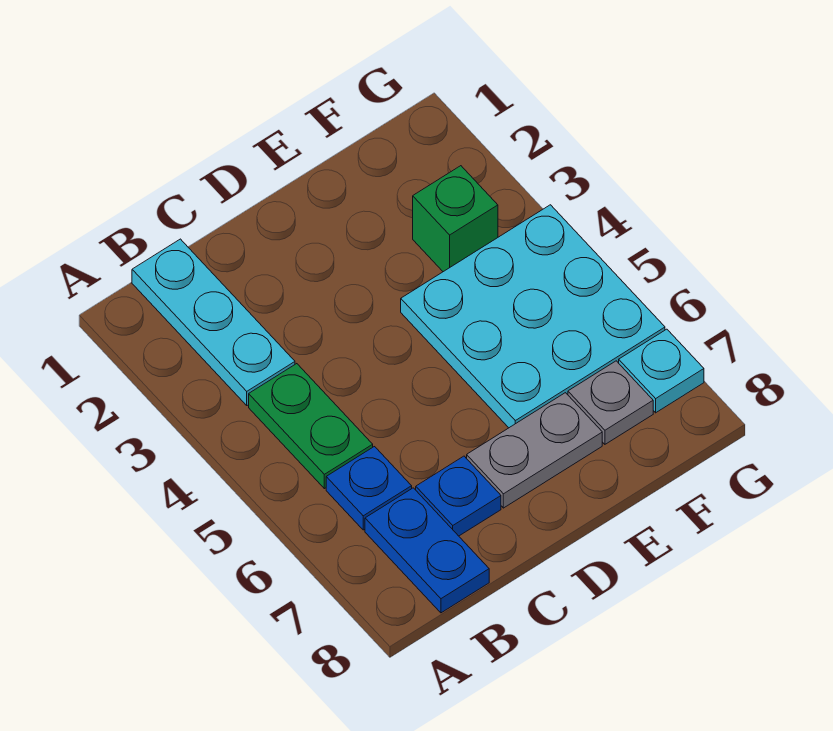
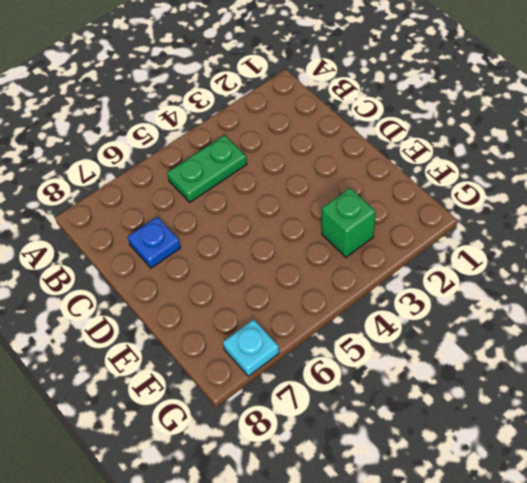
none -> cyan 1x3 plate [132,239,295,405]
none -> blue 1x1 plate [326,447,412,530]

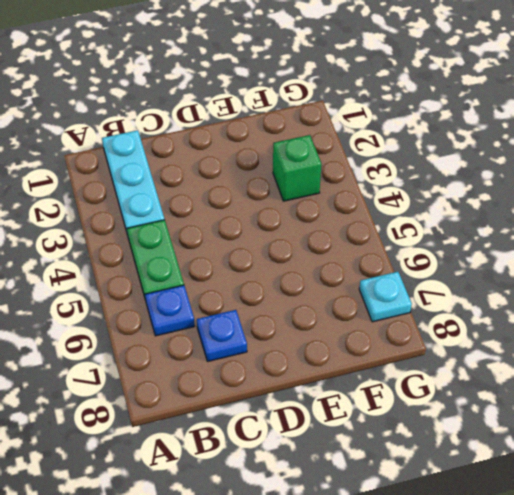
none -> blue 1x2 plate [365,488,489,613]
none -> grey 1x2 plate [467,393,602,508]

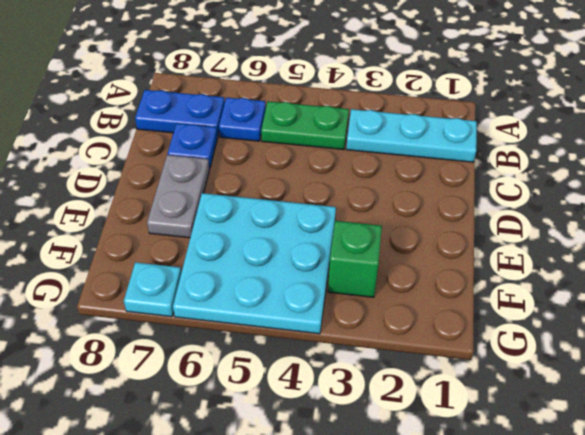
none -> grey 1x1 plate [568,361,653,444]

